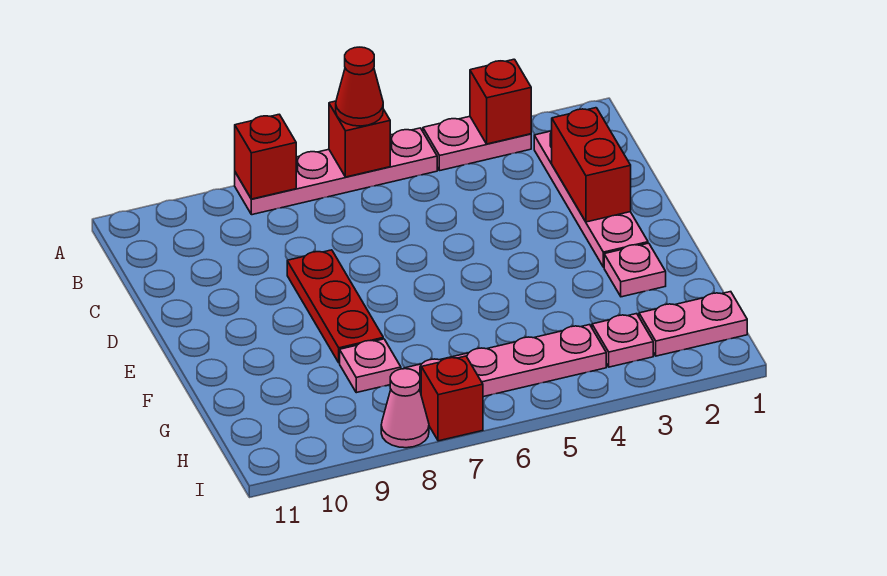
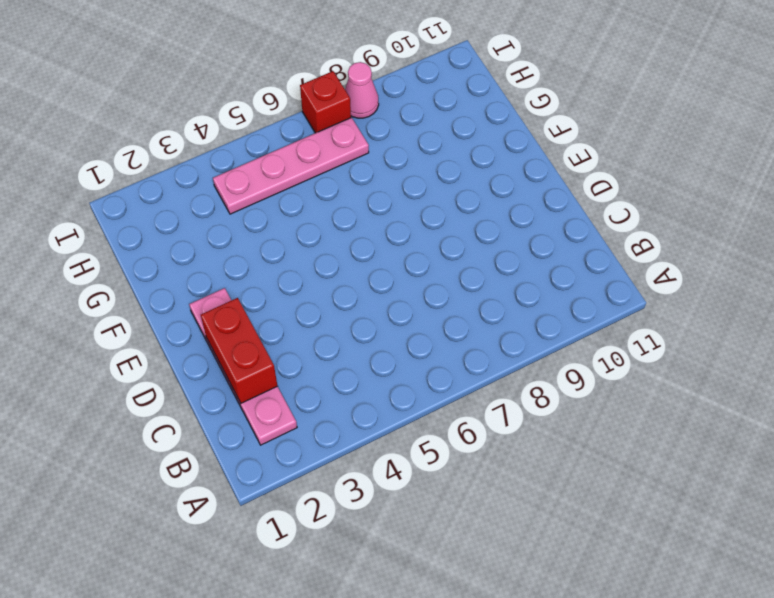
none -> pink 1x2 plate [423,116,531,171]
none -> pink 1x4 plate [235,128,437,215]
none -> red 1x3 plate [287,250,383,363]

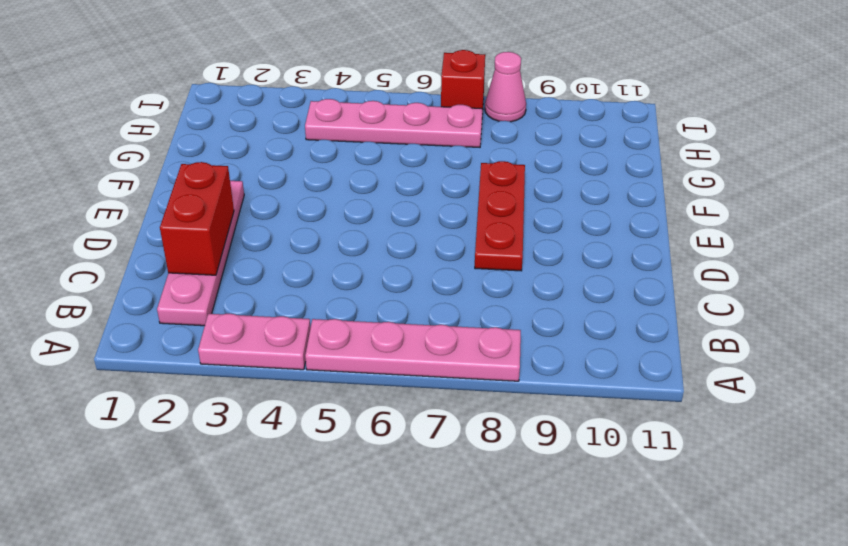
none -> pink 1x1 plate [604,243,666,297]
none -> pink 1x1 plate [340,339,401,393]
none -> pink 1x2 plate [639,292,747,356]

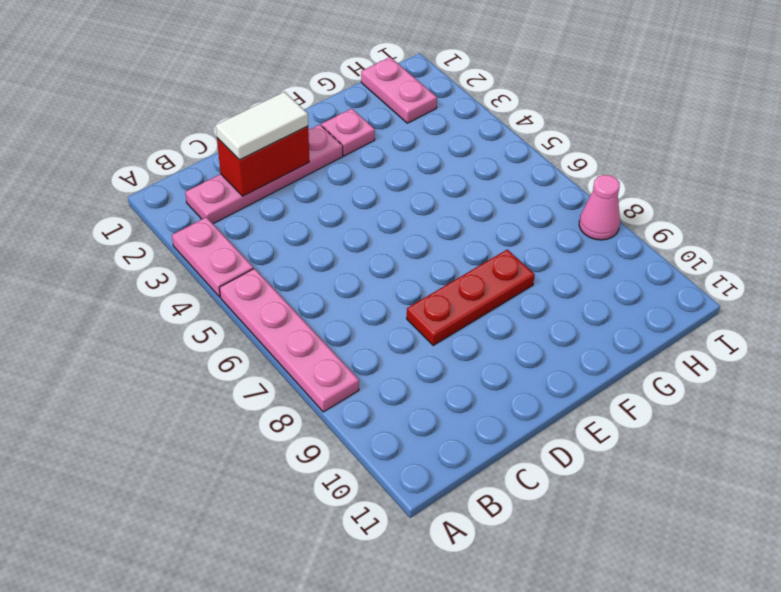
white 1x2 tile [216,92,308,160] -> none
none -> pink 1x1 plate [340,339,401,393]
none -> pink 1x1 plate [592,314,653,367]
none -> pink 1x4 plate [404,325,606,397]

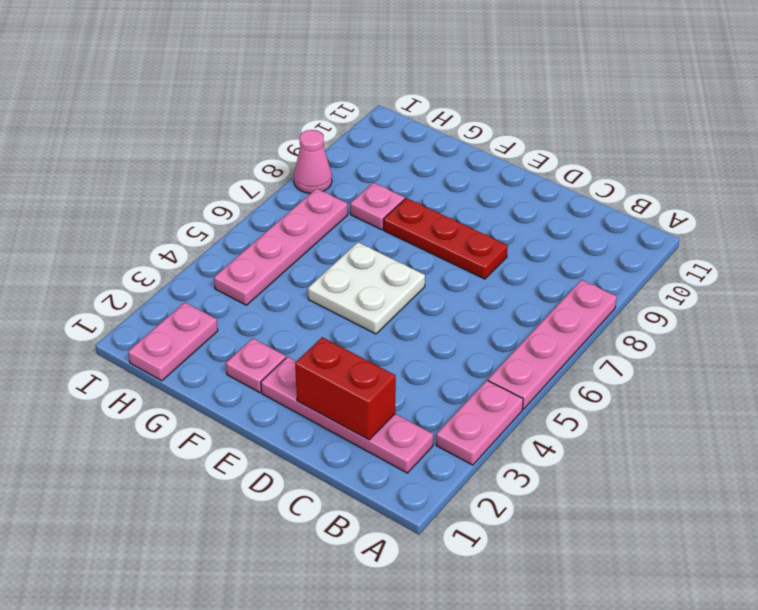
white 2x2 plate [308,242,425,334] -> none
none -> pink 1x1 plate [592,314,653,367]
none -> red 1x1 brick [421,356,483,441]
none -> red 1x1 brick [470,59,531,144]

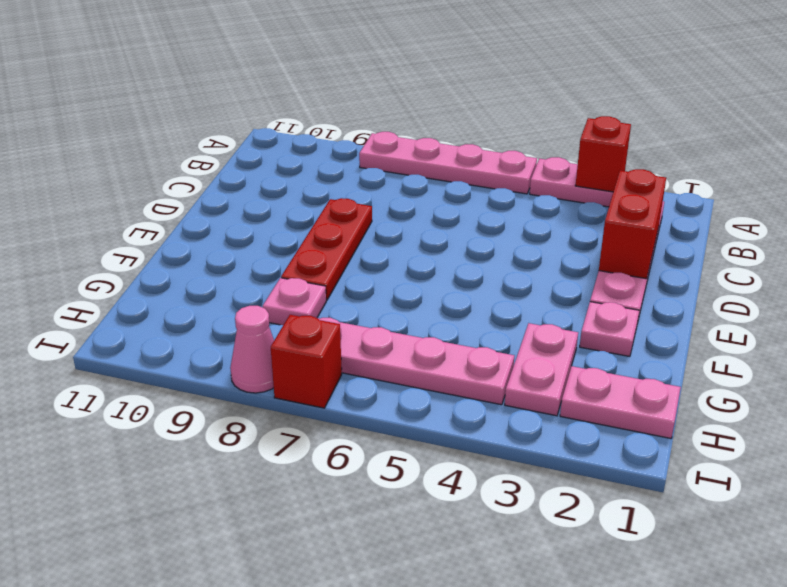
pink 1x2 plate [505,323,578,416] -> pink 1x1 plate [592,314,653,367]
none -> red 1x1 brick [329,101,390,177]
none -> red 1x1 brick [235,114,296,199]
none -> red 1x1 cone [336,47,383,126]

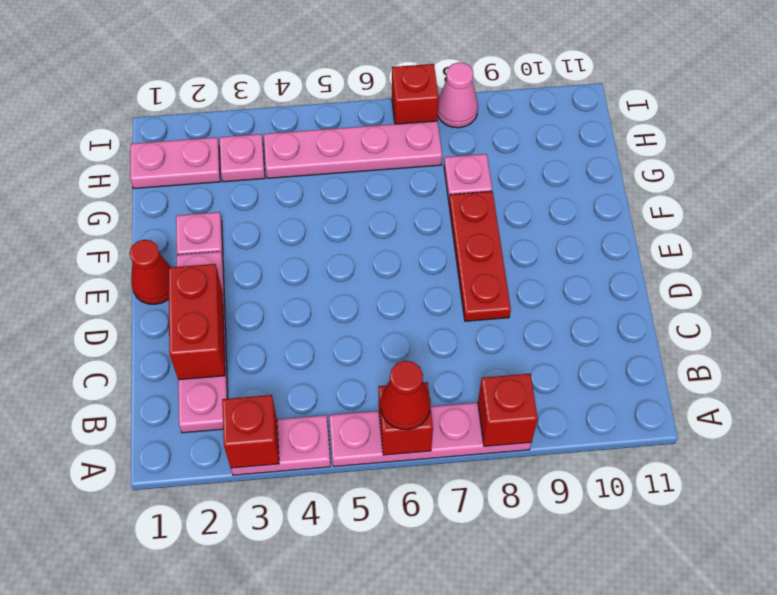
red 1x1 cone [129,240,170,304] -> none

